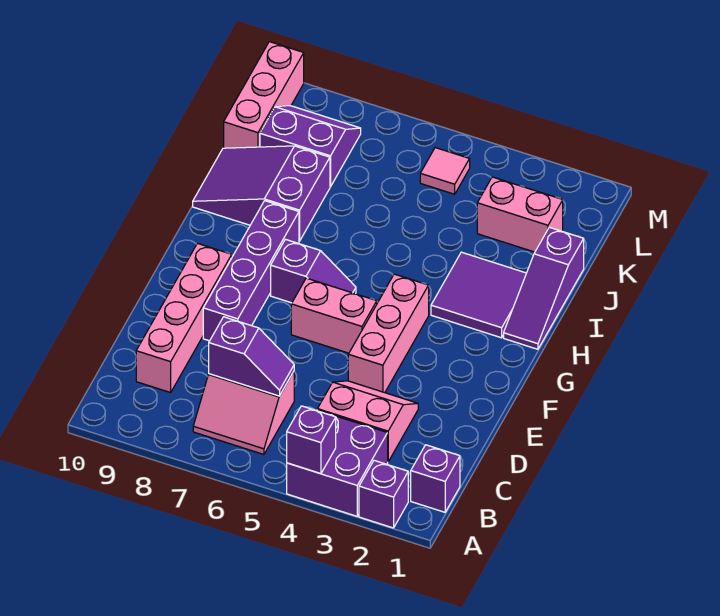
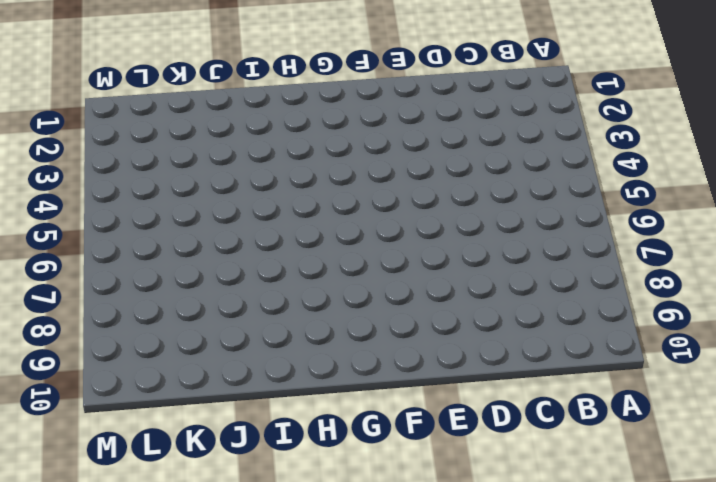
none -> purple 1x1 brick [359,460,408,528]
none -> purple 2x2 brick [287,410,388,516]
none -> purple 1x1 brick [411,445,460,512]

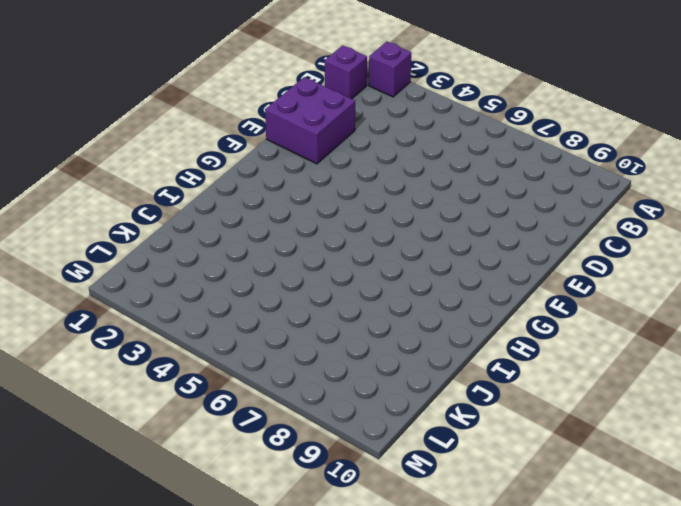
purple 2x2 brick [265,77,355,164] -> purple 2x2 brick moved to [287,410,388,516]
none -> pink 2x2 slope [193,372,294,454]
none -> pink 2x2 slope [317,381,418,462]
none -> pink 1x4 brick [136,243,232,393]

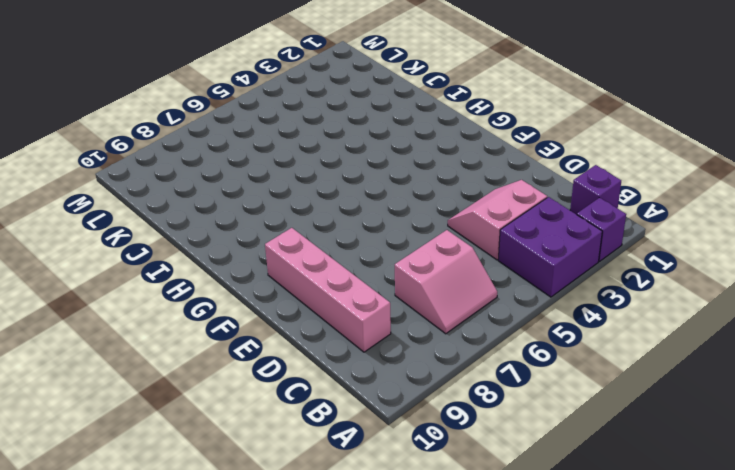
none -> pink 1x3 brick [348,274,429,393]
none -> purple 1x4 brick [203,201,299,341]
none -> pink 1x2 brick [291,278,377,353]

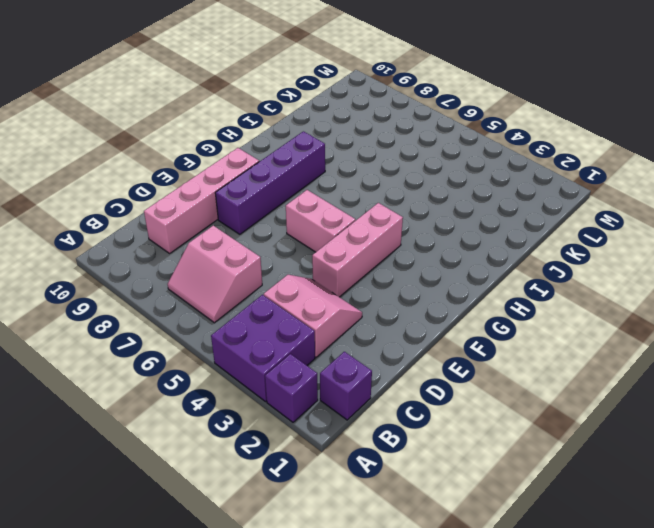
none -> purple 1x2 slope [271,239,356,303]
none -> purple 1x3 slope [504,227,584,349]
none -> purple 2x2 tile [431,252,526,338]

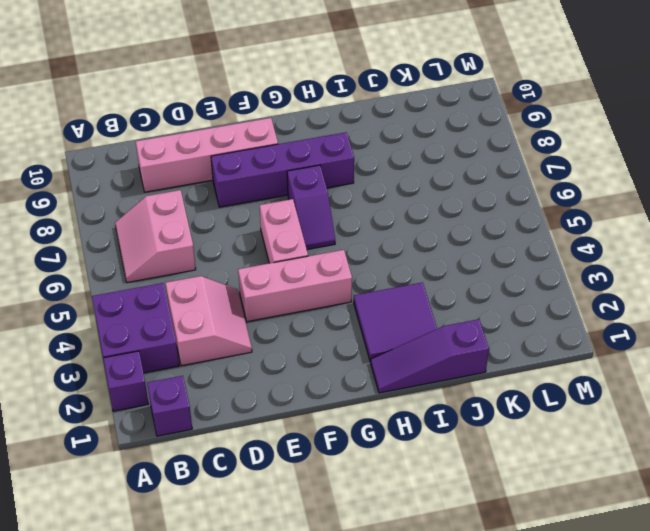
none -> purple 2x3 slope [193,146,330,241]
none -> pink 1x2 brick [477,177,563,252]
none -> purple 2x2 slope [260,106,361,187]

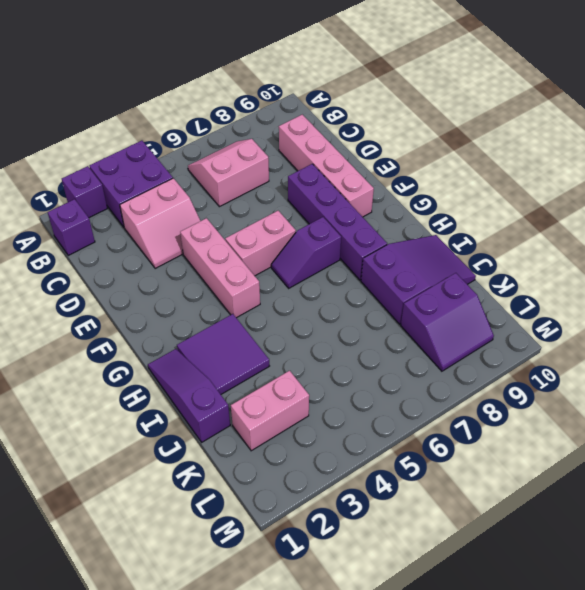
none -> pink 1x3 brick [224,42,304,148]
none -> pink 1x1 tile [420,148,470,194]
none -> purple 1x1 brick [287,406,336,474]

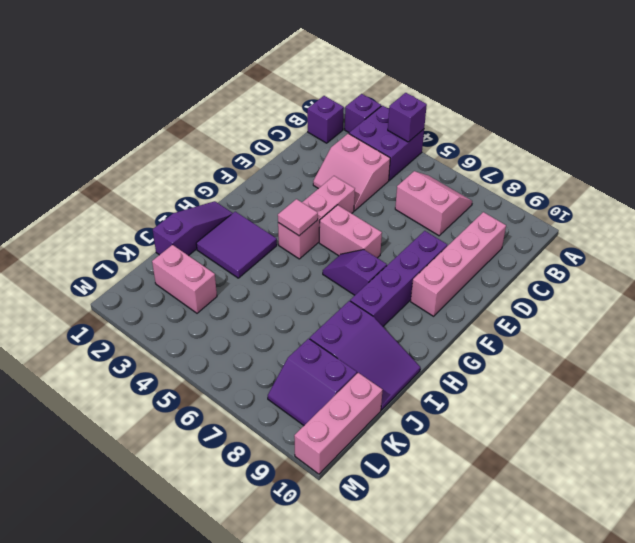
pink 1x1 tile [278,199,318,236] -> pink 1x1 tile moved to [420,148,470,194]
none -> purple 1x2 slope [209,317,294,396]

